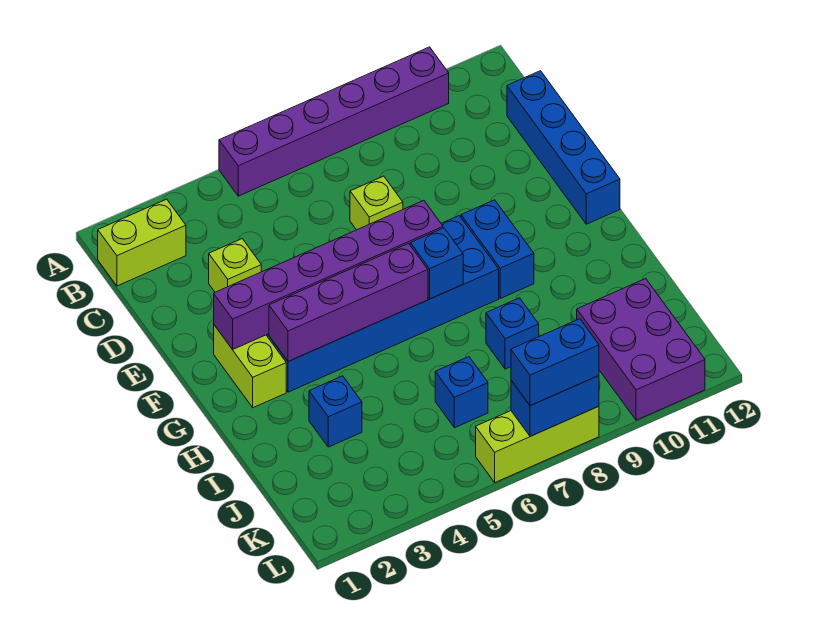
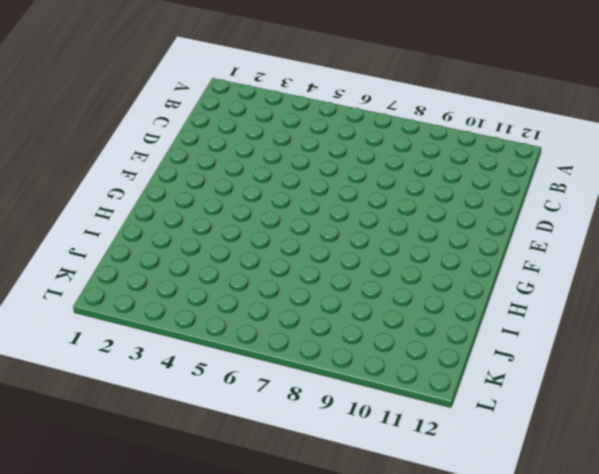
none -> purple 1x6 brick [219,47,449,196]
none -> lime 1x2 brick [98,199,186,286]
none -> blue 1x4 brick [507,71,620,224]

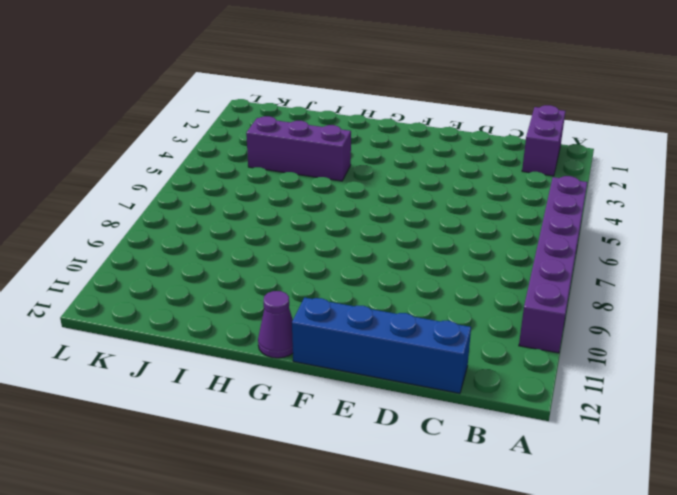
purple 1x2 brick [522,105,565,176] -> lime 1x2 brick [98,199,186,286]
purple 1x1 cone [258,291,293,358] -> none
purple 1x3 brick [246,116,351,181] -> none
none -> lime 1x1 brick [209,239,261,292]
none -> lime 1x1 brick [350,176,403,230]
none -> lime 1x2 brick [214,325,286,408]

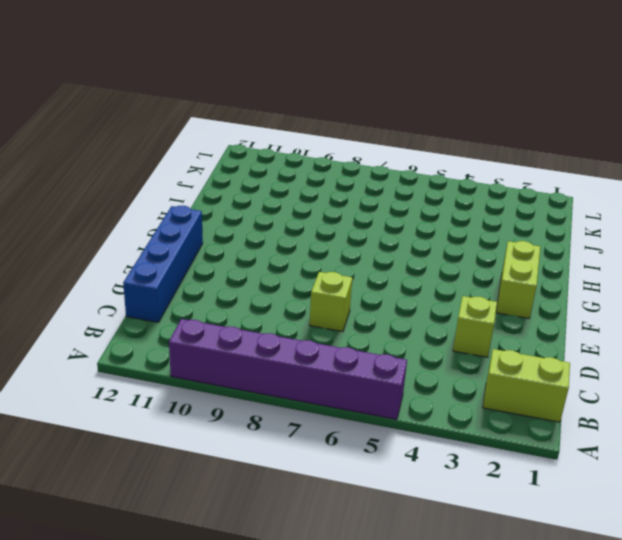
none -> blue 2x6 brick [267,216,499,392]
none -> blue 1x2 brick [461,200,534,298]
none -> blue 1x1 brick [309,376,362,447]

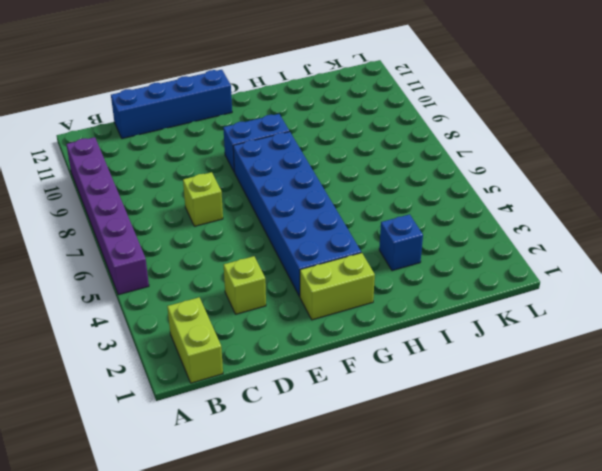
none -> blue 1x1 brick [486,298,539,369]
none -> blue 1x1 brick [435,357,488,428]
none -> purple 2x3 brick [577,279,705,420]

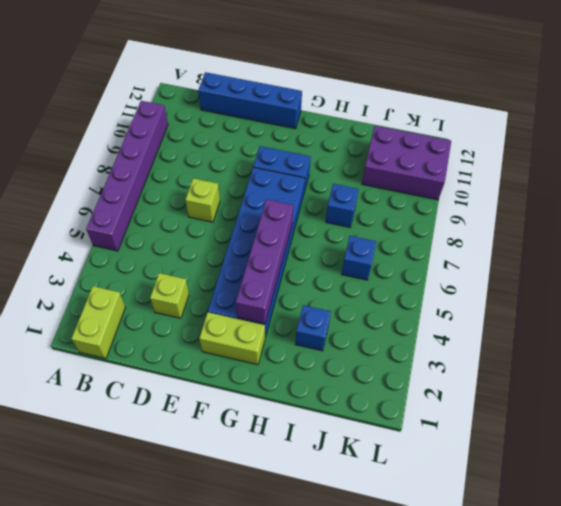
none -> lime 1x3 brick [476,406,599,482]
none -> purple 1x6 brick [214,200,443,349]
none -> blue 1x1 brick [410,228,463,299]

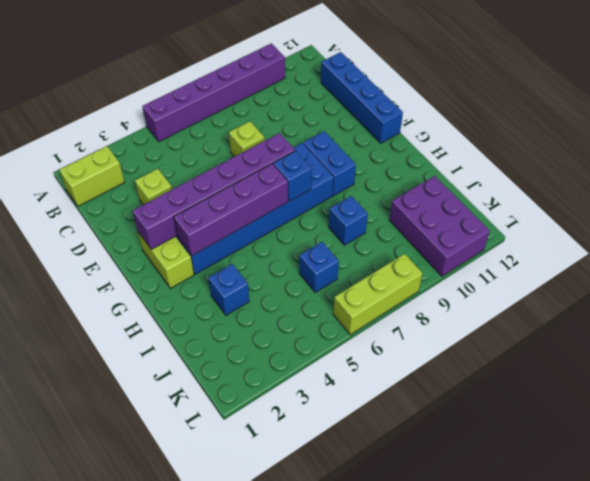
none -> blue 1x2 brick [511,376,599,436]
none -> blue 1x2 brick [511,319,599,406]

